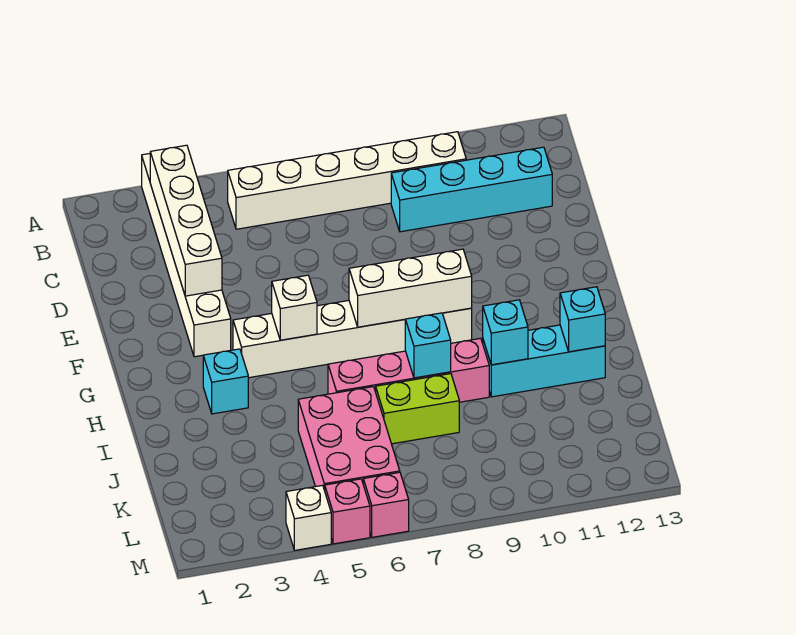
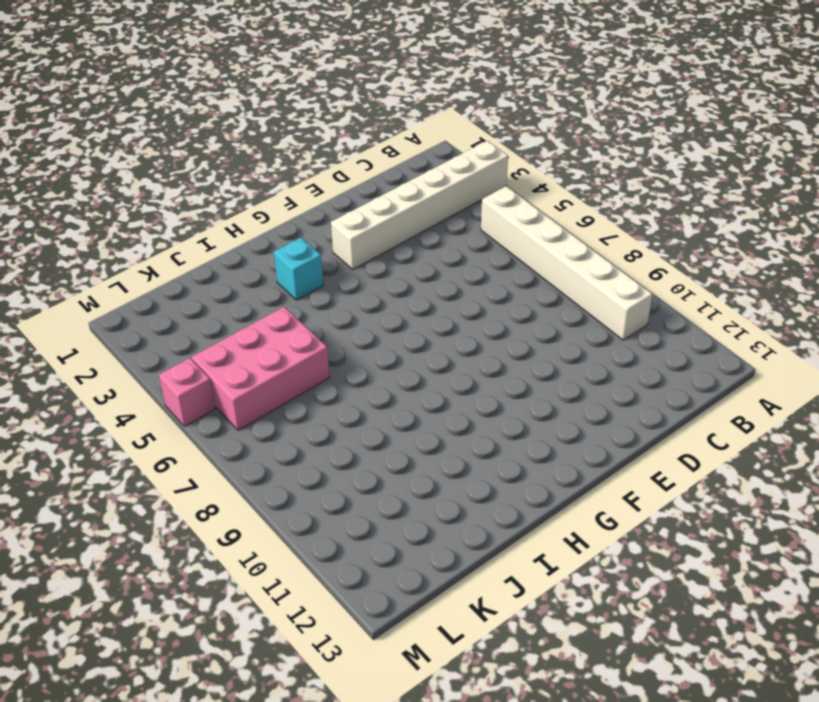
none -> cyan 1x4 brick [391,147,552,232]
none -> white 1x6 brick [233,300,472,378]
none -> pink 1x4 brick [328,338,489,402]

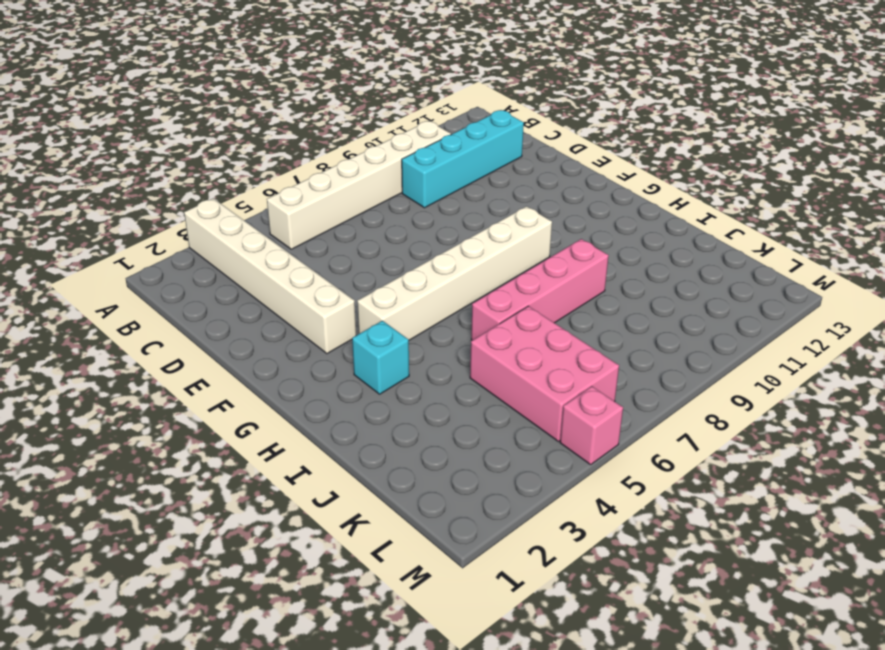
none -> cyan 1x3 brick [483,325,605,397]
none -> lime 1x2 brick [376,374,459,444]
none -> white 1x1 brick [286,485,331,550]

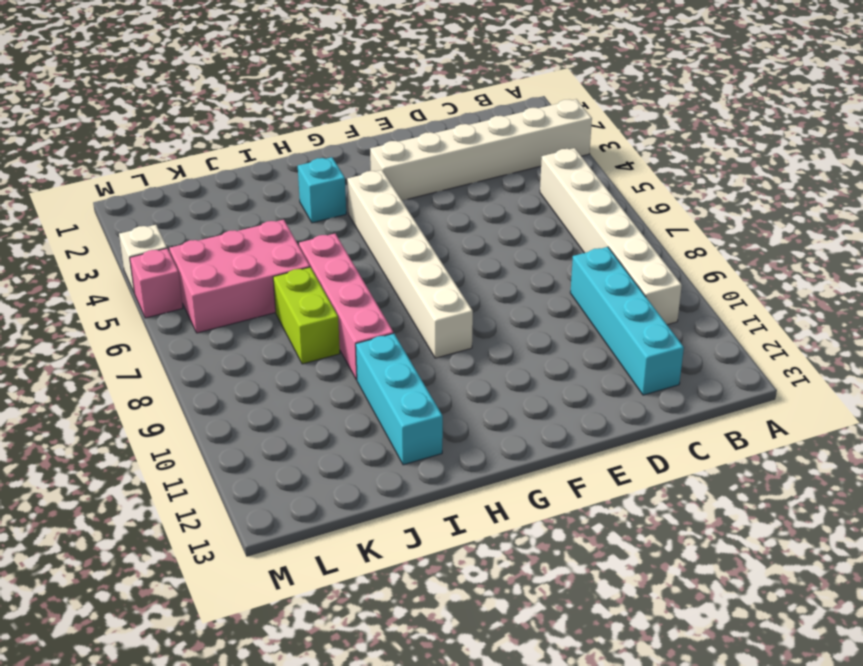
none -> pink 1x1 brick [363,472,409,537]
none -> white 1x4 brick [150,145,222,296]
none -> white 1x1 brick [272,275,317,340]

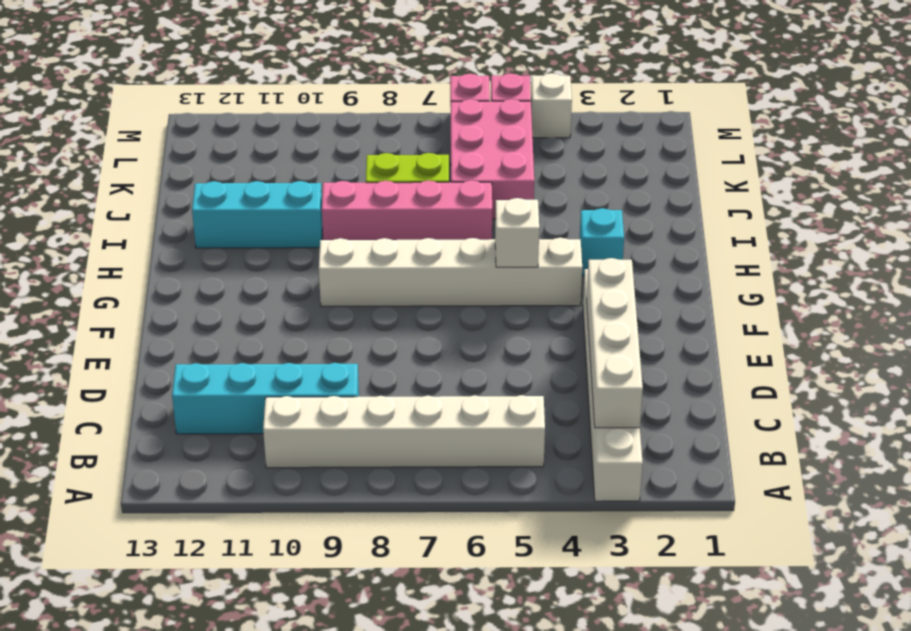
none -> white 1x3 brick [349,249,472,327]
none -> cyan 1x1 brick [405,313,451,378]
none -> cyan 1x1 brick [483,300,528,365]

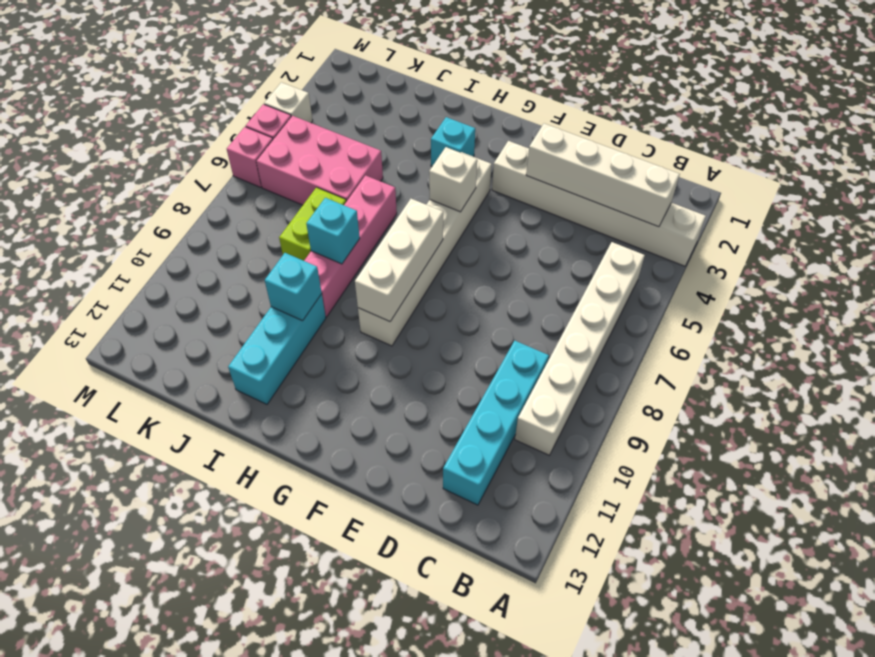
none -> cyan 1x1 brick [560,287,605,352]

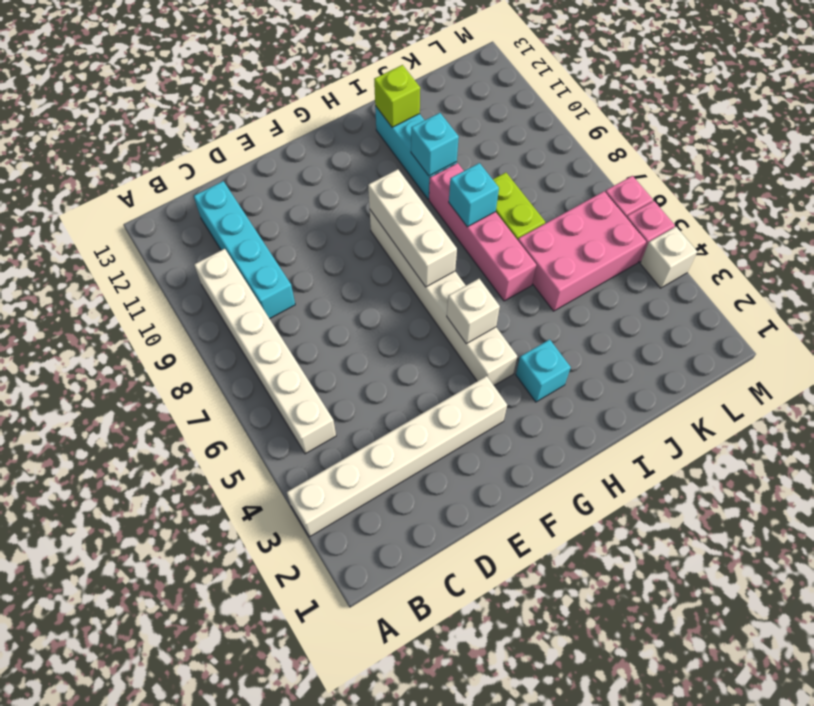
lime 1x1 brick [374,65,420,127] -> cyan 1x1 brick [560,287,605,352]
none -> white 1x4 brick [150,145,222,296]

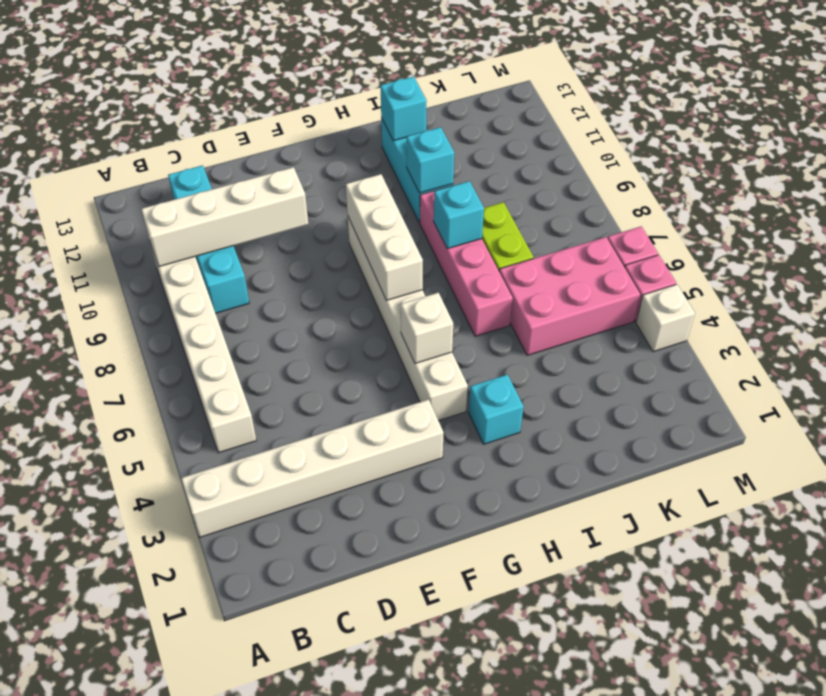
white 1x4 brick [141,167,308,267] -> white 1x4 brick moved to [150,145,222,296]

